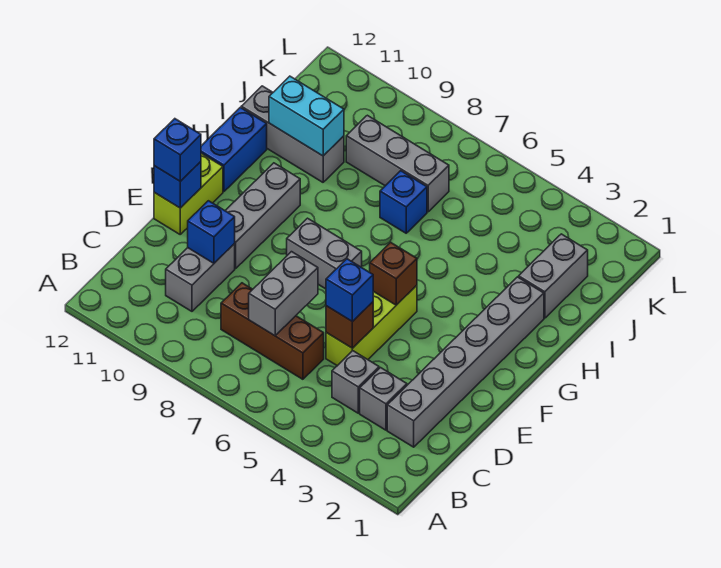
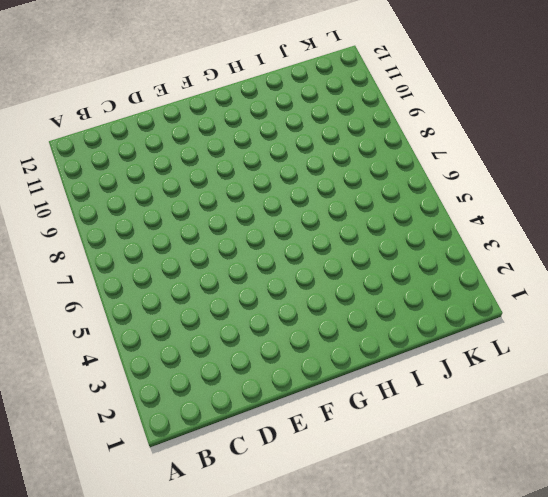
none -> grey 1x6 brick [387,277,544,447]
none -> grey 1x1 brick [360,368,407,430]
none -> grey 1x1 brick [332,351,379,413]

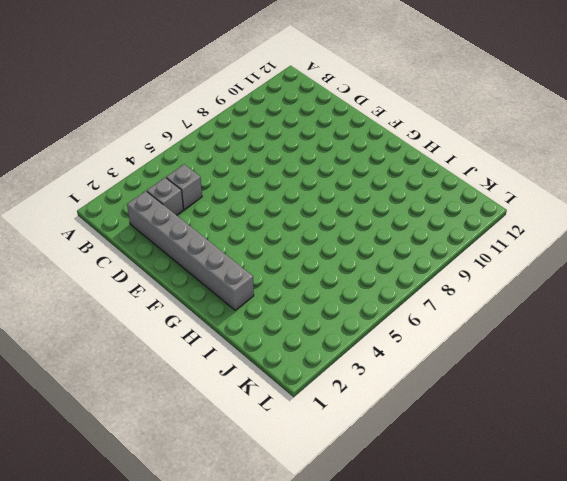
none -> brown 1x3 brick [221,283,324,379]
none -> grey 1x2 brick [166,244,235,311]
none -> lime 1x3 brick [326,285,417,366]

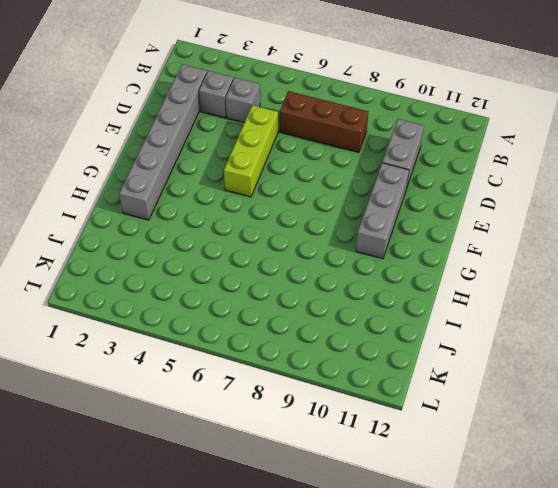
none -> lime 1x2 brick [154,153,223,234]
none -> grey 1x2 brick [287,218,362,289]
none -> blue 1x2 brick [201,107,267,192]

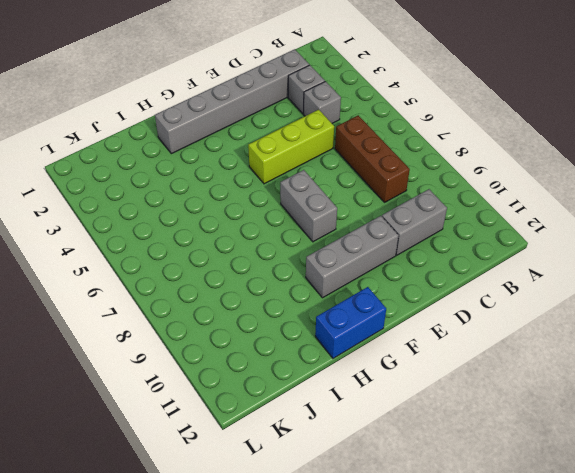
none -> lime 1x2 brick [154,153,223,234]
none -> grey 1x2 brick [519,234,588,318]
none -> blue 1x1 brick [380,171,427,233]

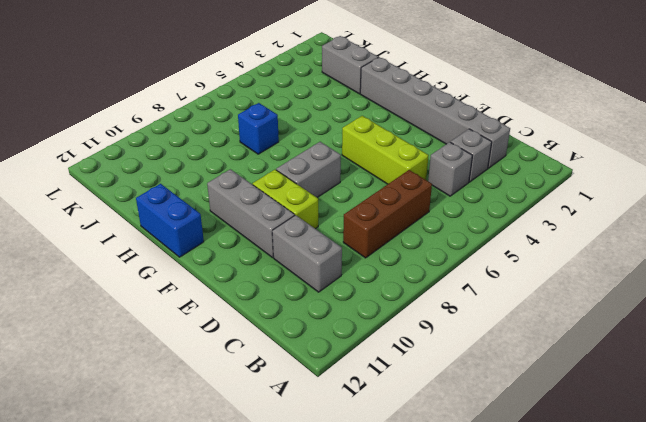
lime 1x2 brick [253,170,318,229] -> lime 1x2 brick moved to [154,153,223,234]
none -> grey 1x3 brick [241,86,344,182]
none -> grey 1x3 brick [346,115,449,212]
none -> grey 1x2 brick [249,252,318,336]

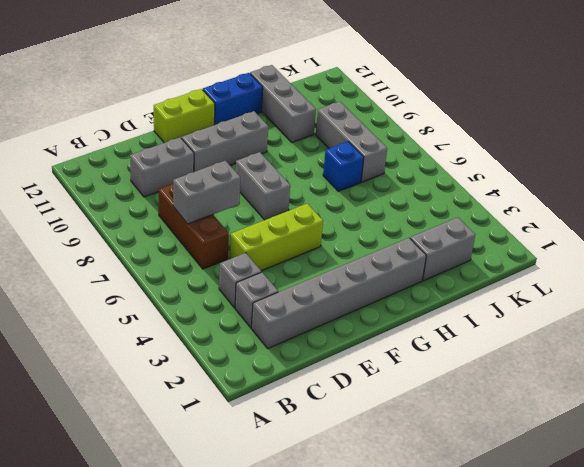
none -> brown 1x1 brick [326,302,373,348]
none -> blue 1x1 brick [188,201,235,263]
none -> blue 1x1 brick [154,162,201,208]

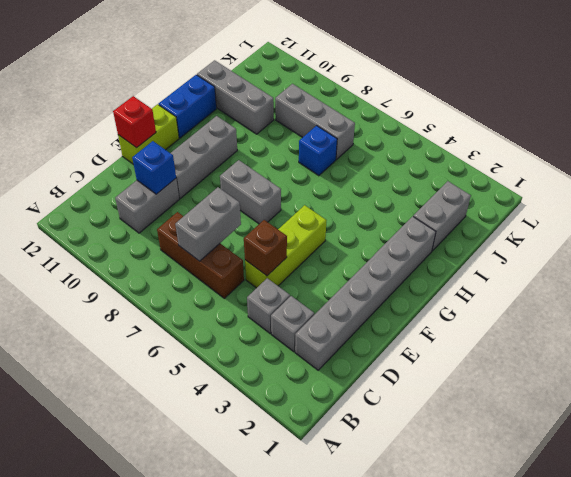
red 1x1 brick [113,96,156,148] -> blue 1x1 brick [154,162,201,208]
none -> brown 1x1 brick [370,242,417,305]
none -> cyan 1x2 brick [269,76,344,156]
none -> blue 1x1 brick [326,259,373,322]

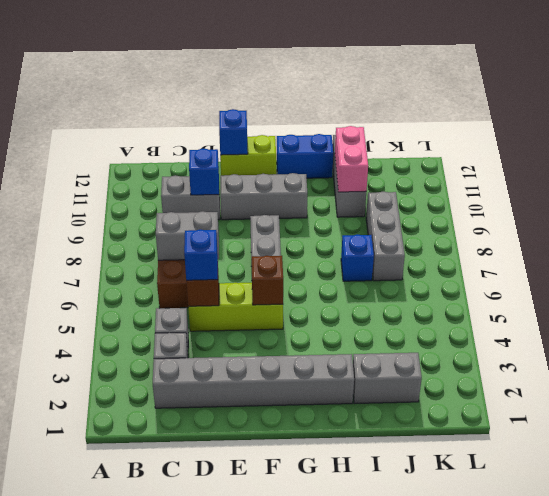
pink 1x2 brick [335,126,368,192] -> cyan 1x2 brick [269,76,344,156]
none -> blue 1x1 brick [154,119,201,181]

